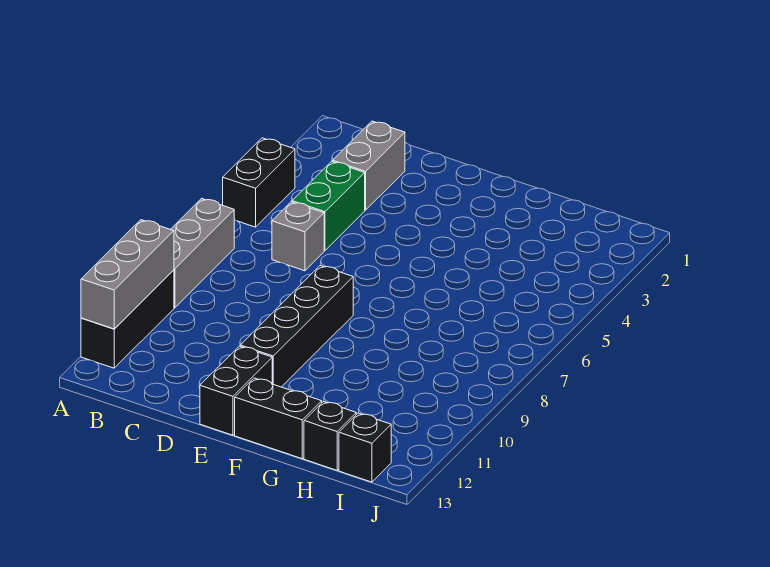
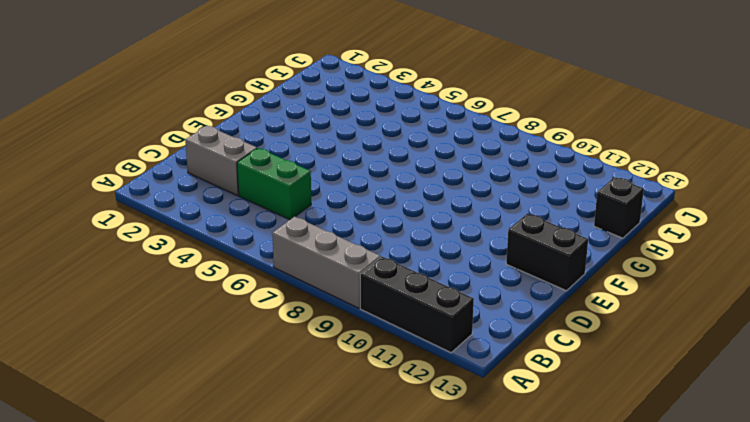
none -> black 1x2 brick [223,138,295,227]
none -> grey 1x1 brick [272,202,324,271]
none -> black 1x4 brick [240,265,353,387]

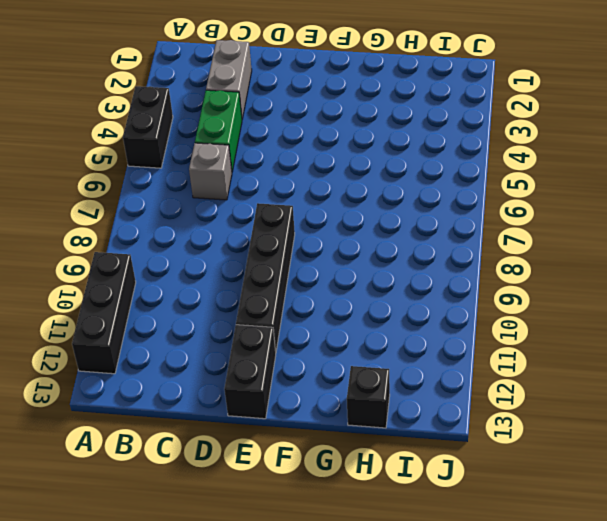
none -> grey 1x3 brick [171,198,234,308]
none -> black 1x2 brick [235,378,322,459]
none -> black 1x1 brick [339,413,391,482]

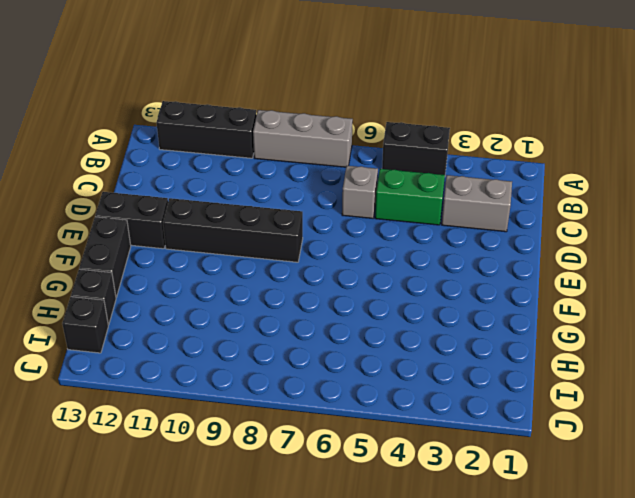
none -> grey 1x3 brick [81,220,174,329]

